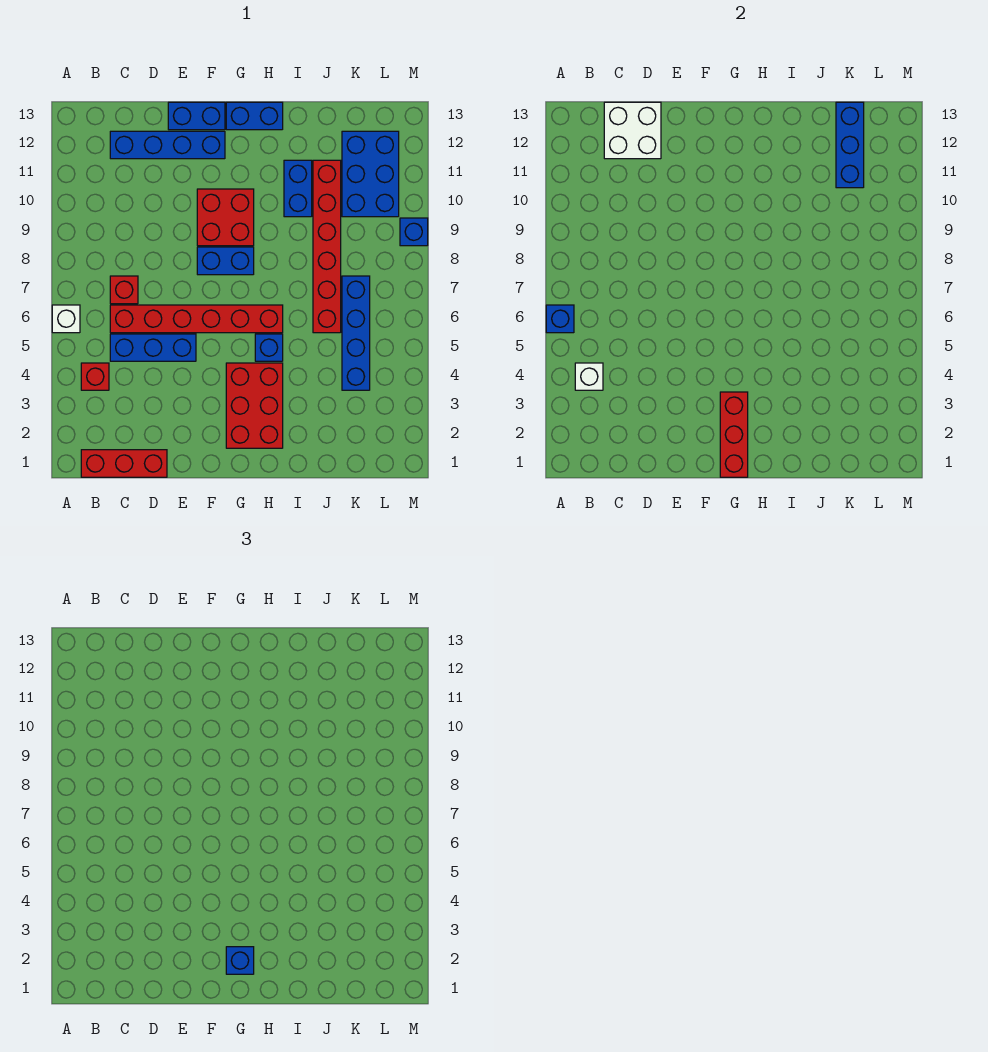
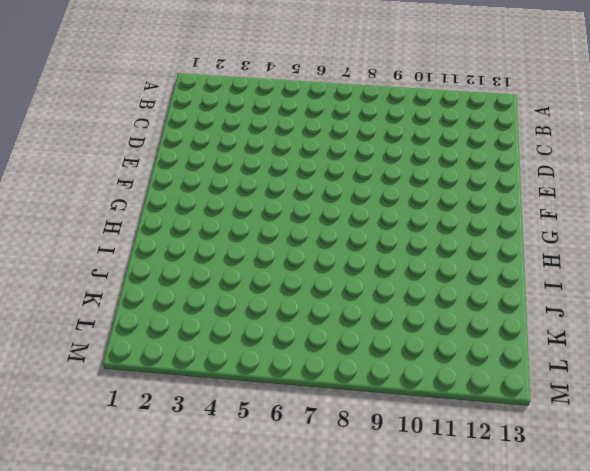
none -> white 1x1 brick [52,305,80,333]
none -> red 1x3 brick [81,450,167,477]
none -> red 1x1 brick [81,363,109,390]

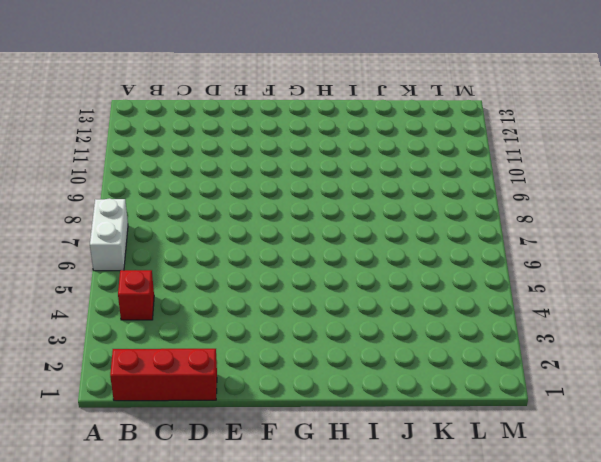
white 1x2 brick [90,198,128,271] -> white 1x1 brick [52,305,80,333]
none -> blue 1x3 brick [110,334,196,361]
none -> red 1x6 brick [110,305,283,333]
none -> red 1x1 brick [110,276,138,304]

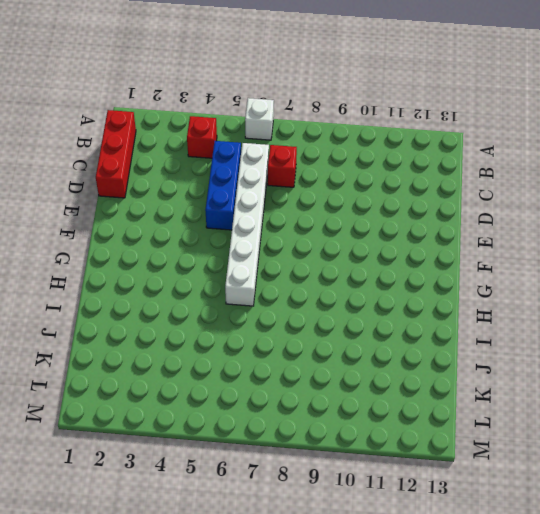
white 1x6 brick [225,143,269,306] -> red 1x6 brick [110,305,283,333]
none -> blue 1x4 brick [110,131,225,159]
none -> blue 1x2 brick [168,102,225,130]
none -> blue 1x2 brick [197,247,254,275]

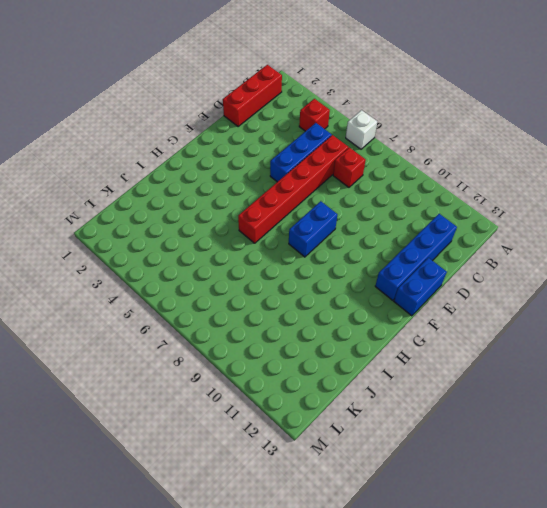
none -> red 2x2 brick [197,189,254,246]
none -> red 2x3 brick [226,363,283,448]
none -> blue 1x2 brick [226,102,283,130]

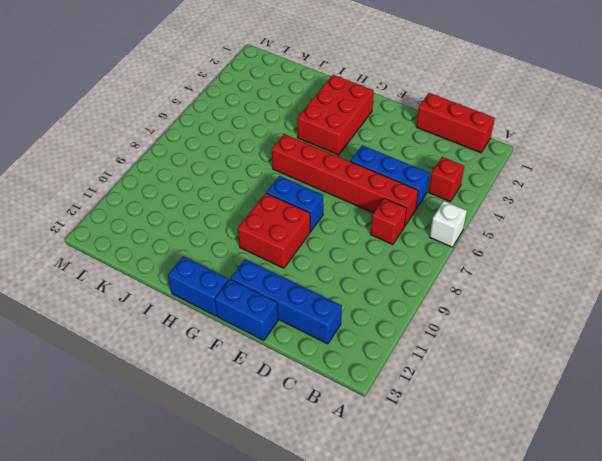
none -> blue 1x1 brick [255,334,283,361]
none -> blue 1x2 brick [284,160,312,217]
none -> red 1x6 brick [313,160,341,333]

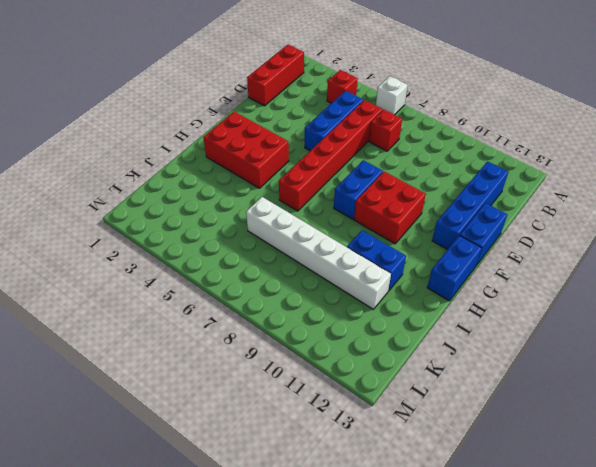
white 1x6 brick [246,197,391,309] -> red 1x6 brick [313,160,341,333]
none -> blue 1x1 brick [255,334,283,361]
none -> blue 1x4 brick [342,276,370,390]
none -> blue 2x3 brick [342,131,399,217]

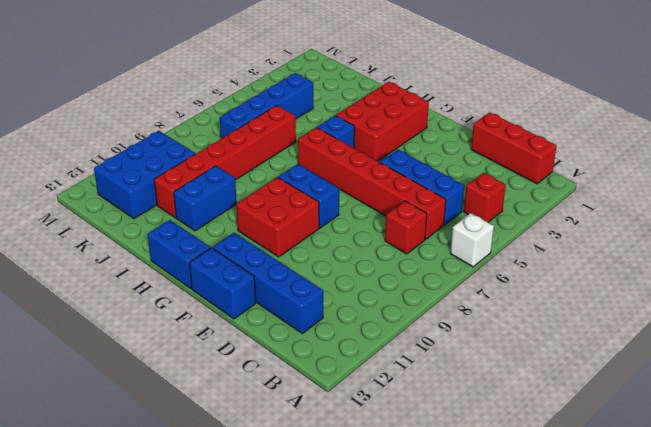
none -> blue 1x1 brick [400,218,428,246]
none -> blue 1x1 brick [546,305,574,333]
none -> white 1x1 brick [575,363,603,390]

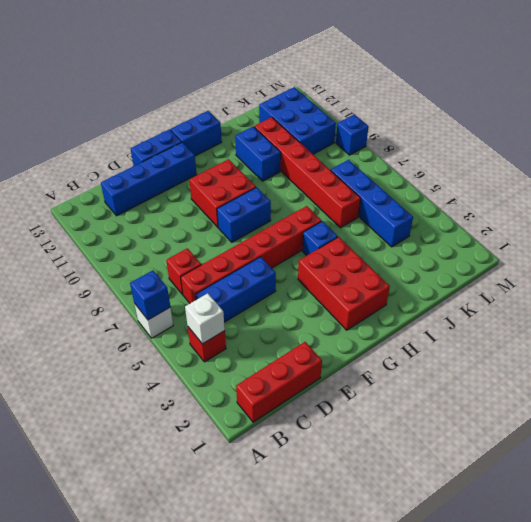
none -> white 2x2 brick [604,102,661,159]
none -> red 1x3 brick [720,392,748,477]
none -> blue 1x3 brick [836,102,864,188]

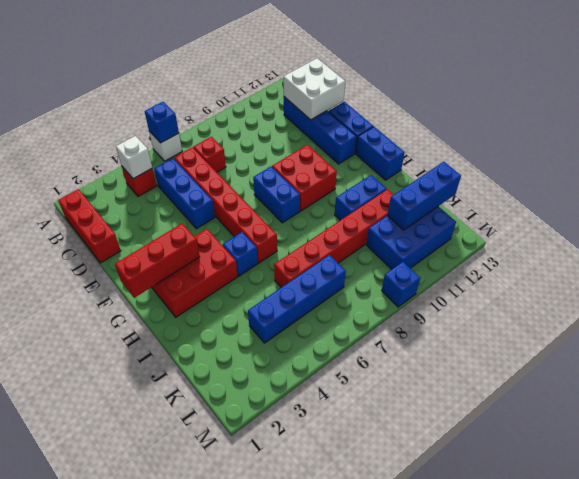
none -> blue 1x1 brick [226,947,254,974]

